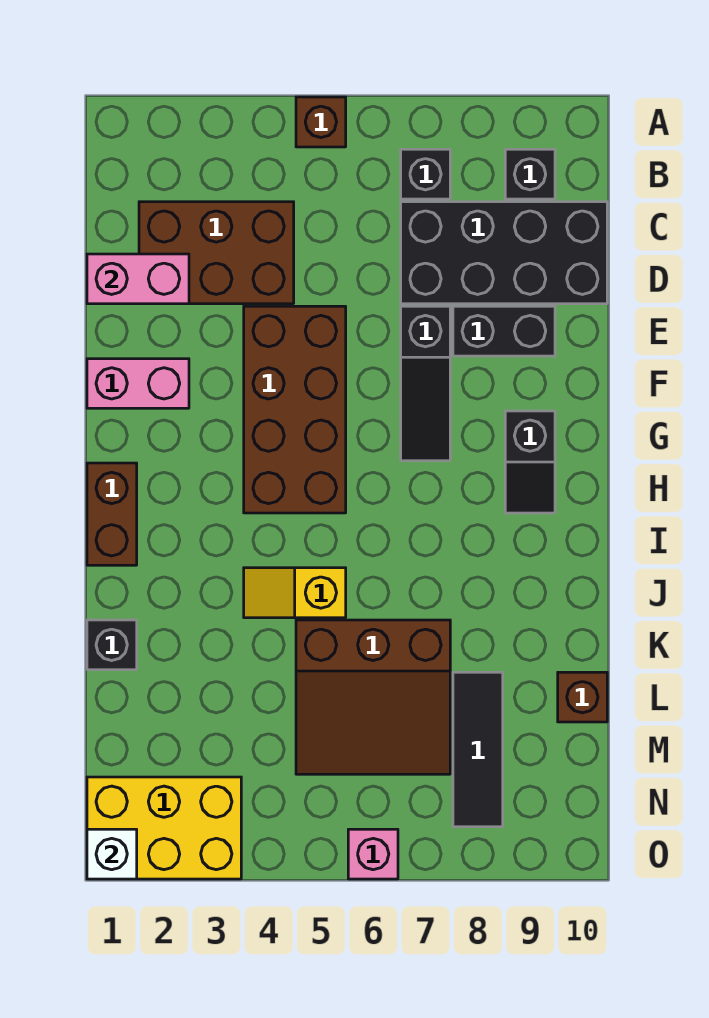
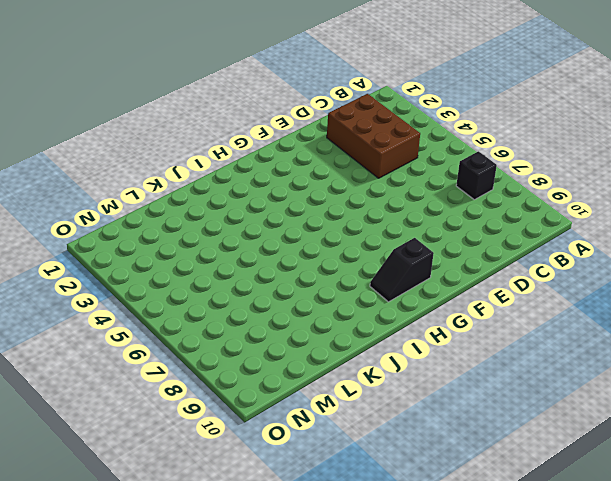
none -> brown 1x1 brick [296,97,346,147]
none -> black 1x1 brick [505,149,555,199]
none -> black 2x4 brick [401,202,607,304]

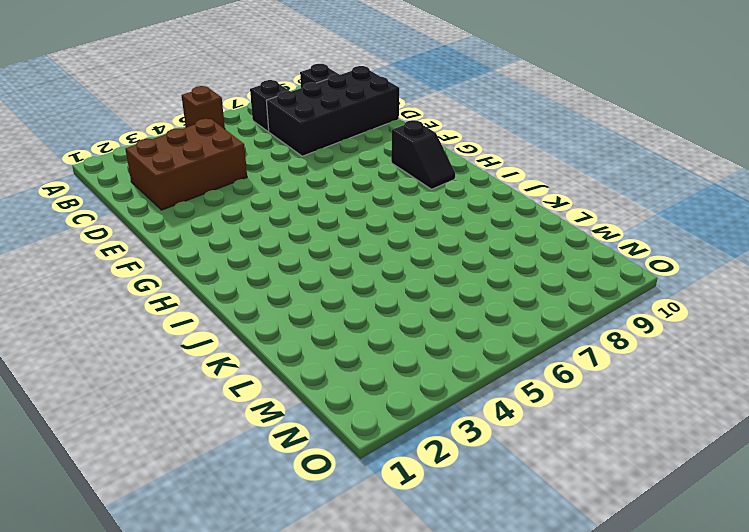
none -> brown 2x4 brick [244,306,346,513]
none -> black 1x3 slope [401,306,450,461]
none -> black 1x2 brick [453,306,555,356]

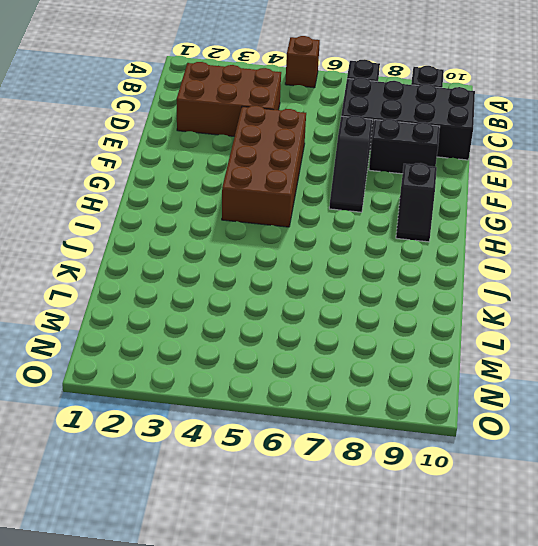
none -> pink 1x2 brick [87,359,189,408]
none -> brown 1x2 brick [87,463,137,565]
none -> yellow 1x2 slope [244,568,346,618]

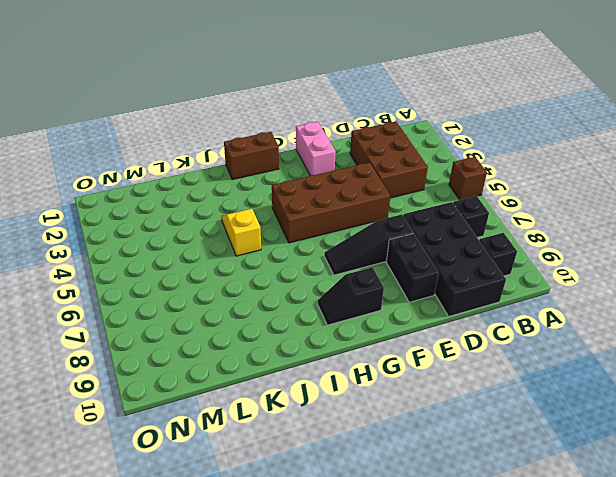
none -> black 1x1 brick [87,620,137,670]
none -> brown 3x3 slope [296,620,450,774]
none -> black 1x3 tile [453,672,503,827]

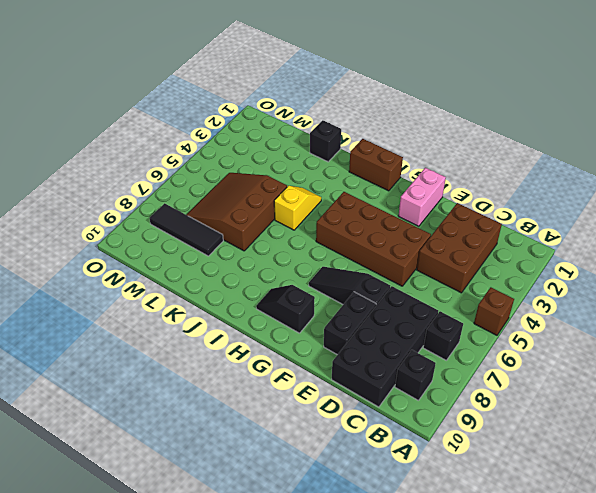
none -> brown 1x1 brick [558,672,607,722]
none -> yellow 2x3 brick [87,777,241,879]
none -> pink 1x1 brick [348,829,398,879]

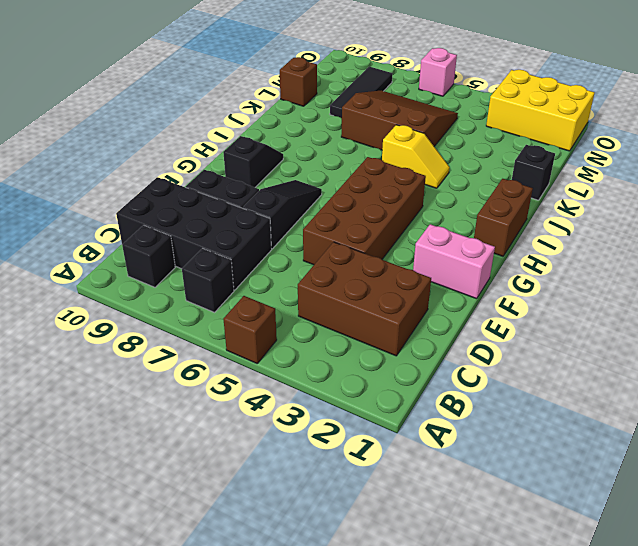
none -> pink 1x2 brick [87,254,189,304]
none -> white 1x1 brick [87,829,137,879]

